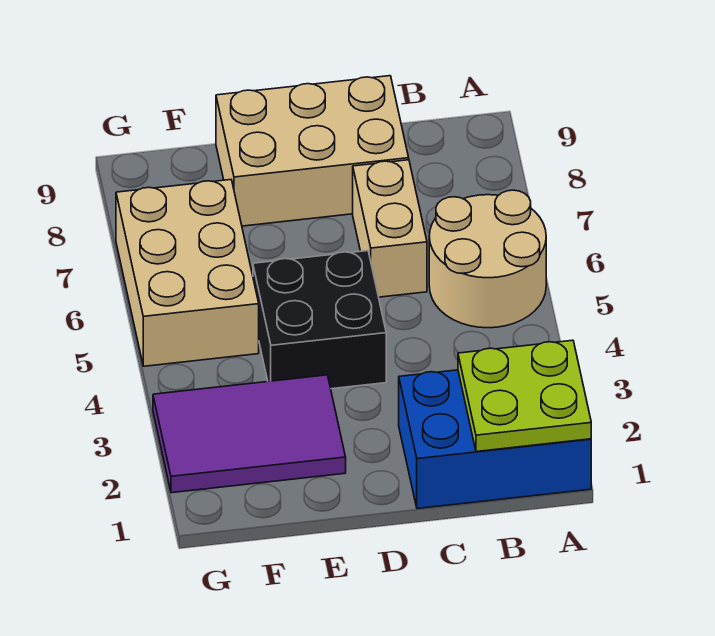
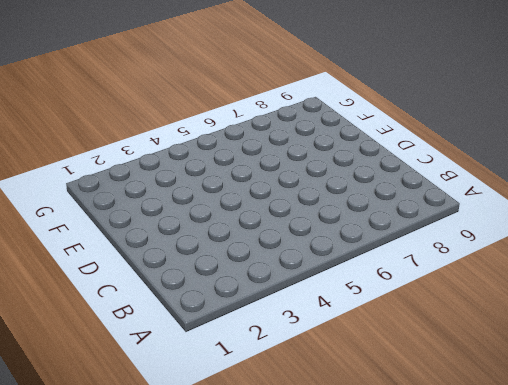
none -> blue 2x3 brick [399,370,591,509]
none -> tan 2x2 round brick [429,190,546,328]

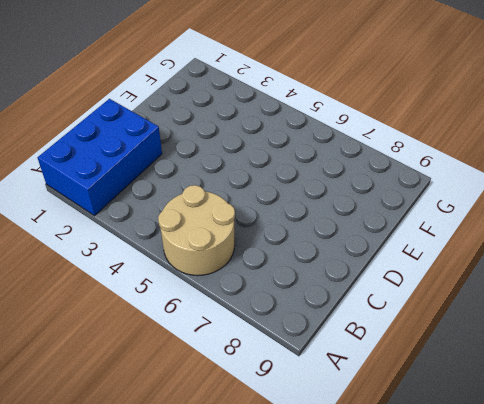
none -> tan 1x2 brick [353,160,427,297]
none -> tan 2x3 brick [216,76,409,226]

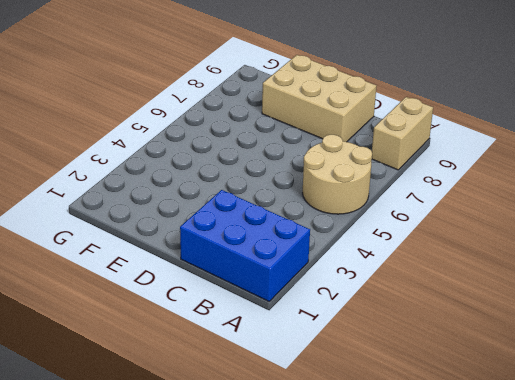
tan 1x2 brick [372,97,433,170] -> tan 1x2 brick moved to [353,160,427,297]
none -> black 2x2 brick [253,251,386,389]
none -> purple 2x3 tile [153,375,346,493]

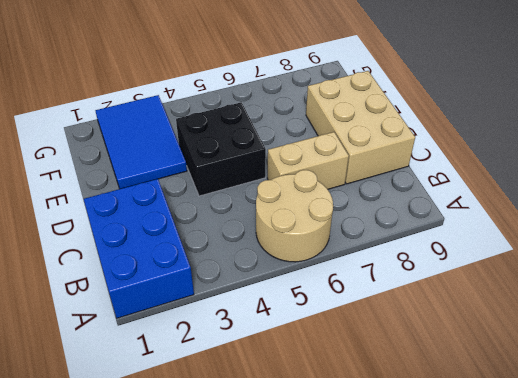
blue 2x3 tile [95,95,187,189] -> purple 2x3 tile [153,375,346,493]
none -> tan 2x3 brick [116,180,259,366]
none -> lime 2x2 plate [458,340,591,452]

